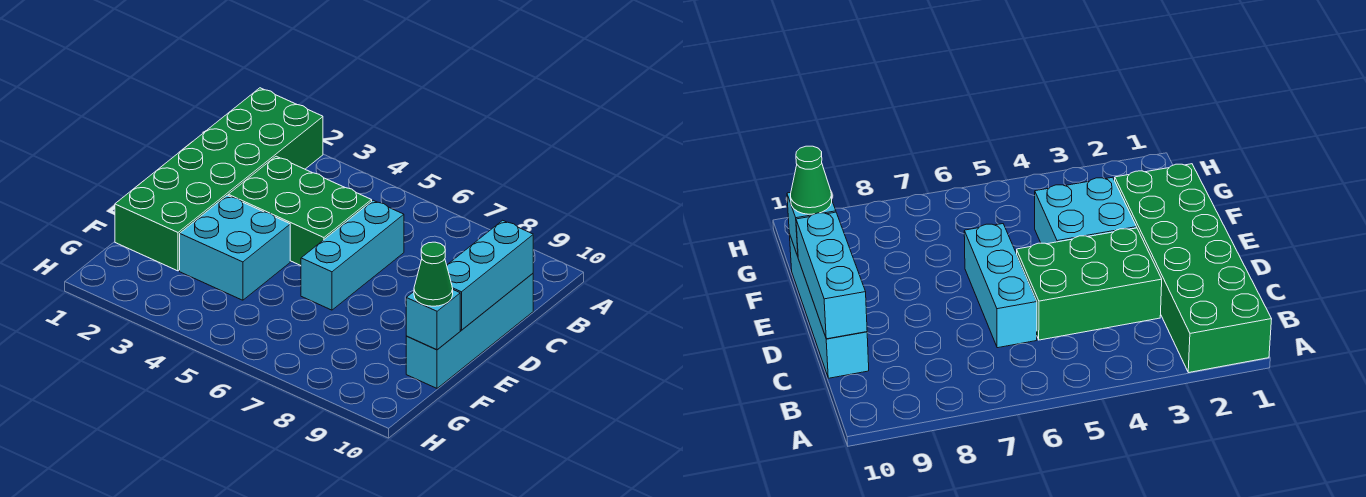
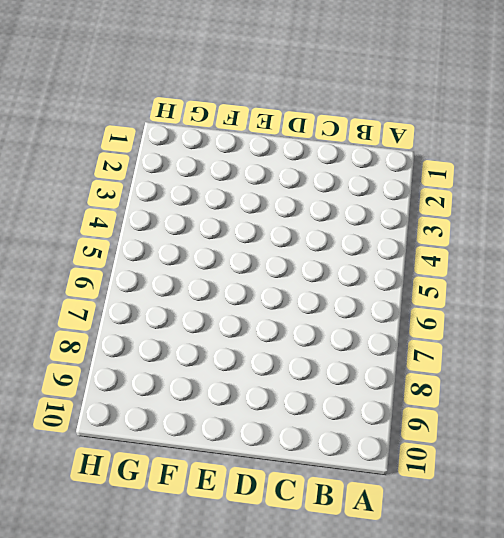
none -> green 2x6 brick [115,88,323,271]
none -> green 2x3 brick [228,156,372,265]

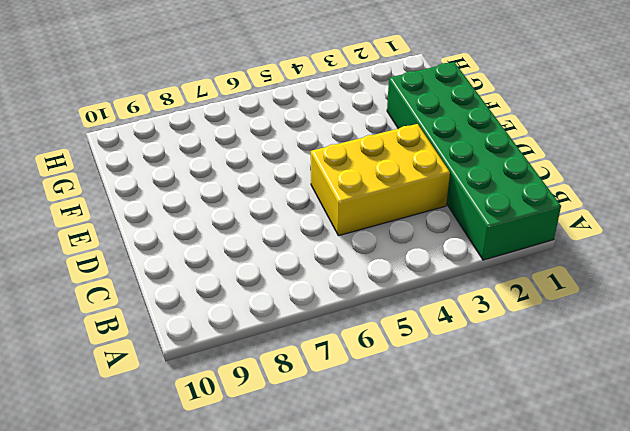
yellow 2x3 brick [311,124,450,236] -> green 2x3 brick [228,156,372,265]
none -> cyan 1x3 brick [301,200,404,310]
none -> cyan 1x4 brick [406,273,533,388]

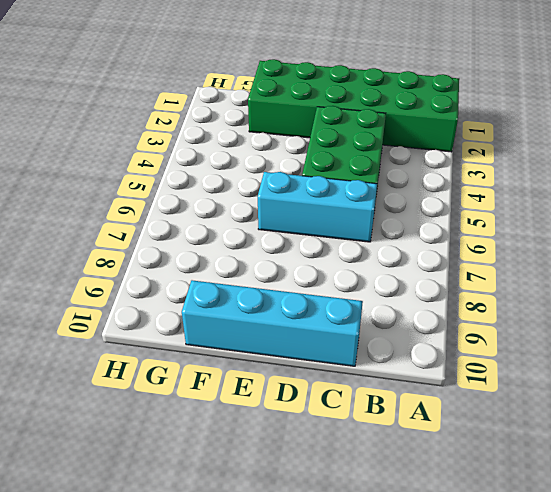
none -> cyan 2x2 brick [180,195,290,300]
none -> cyan 1x3 brick [447,220,533,330]

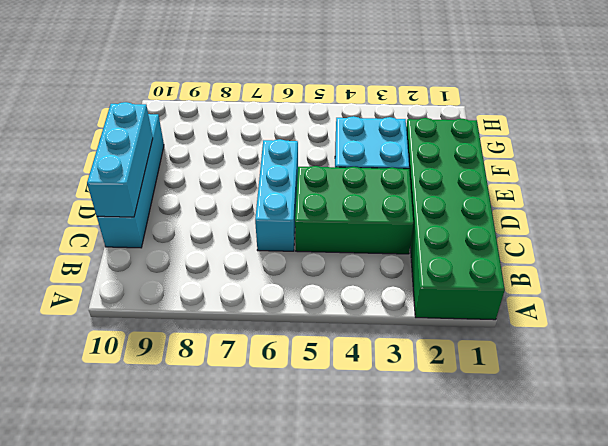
none -> cyan 1x1 brick [406,290,460,350]
none -> green 1x1 cone [414,242,453,306]

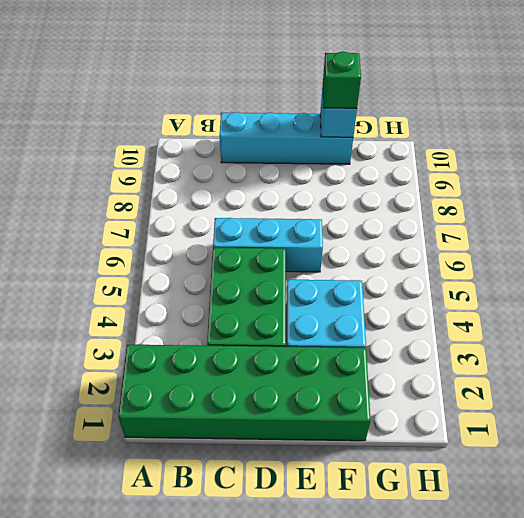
green 1x1 brick [323,52,361,108] -> green 1x1 cone [414,242,453,306]
none -> cyan 1x3 brick [447,220,533,330]

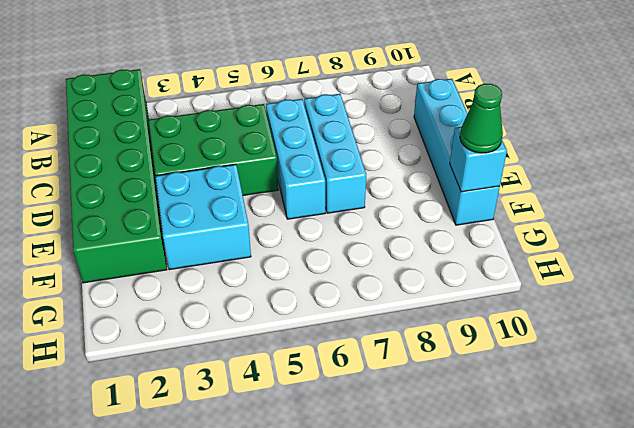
cyan 1x3 brick [304,94,366,213] -> cyan 1x3 brick moved to [447,220,533,330]

